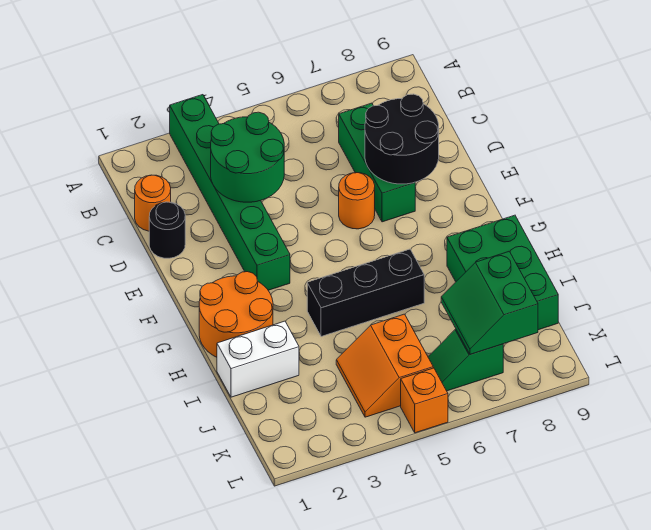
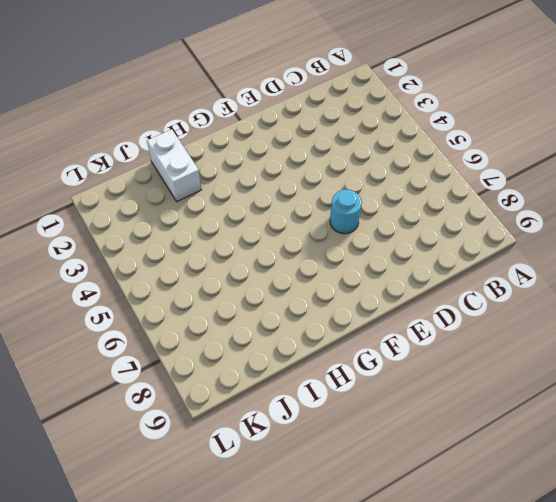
cyan 1x1 round brick [330,190,362,234] -> orange 1x1 round brick [339,173,375,229]
none -> green 1x6 brick [170,95,290,290]
none -> orange 1x1 round brick [135,175,171,231]
none -> green 1x3 brick [339,103,415,222]

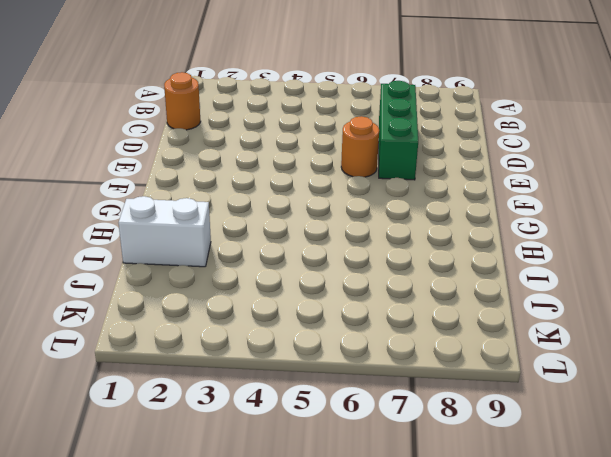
none -> green 1x6 brick [170,95,290,290]
none -> black 1x1 round brick [149,202,185,258]
none -> orange 2x2 round brick [199,272,273,357]

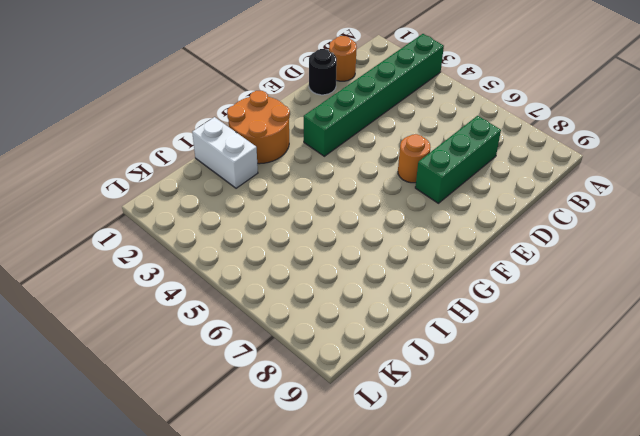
none -> black 1x3 brick [307,249,424,337]
none -> green 2x3 brick [447,215,558,330]
none -> orange 2x2 slope [336,314,433,417]

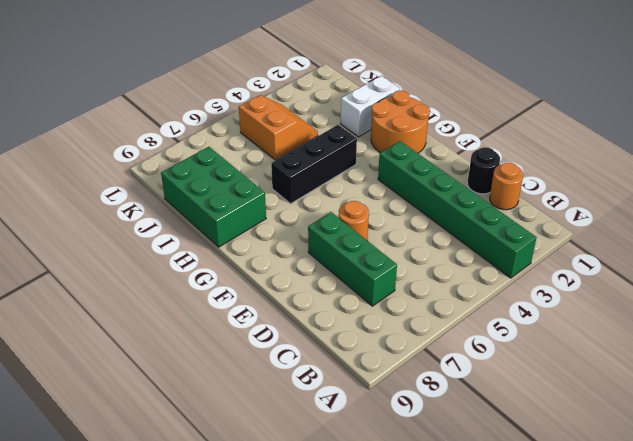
none -> green 1x2 slope [428,329,503,391]
none -> orange 1x1 brick [401,368,448,433]
none -> green 2x2 round brick [211,112,284,202]

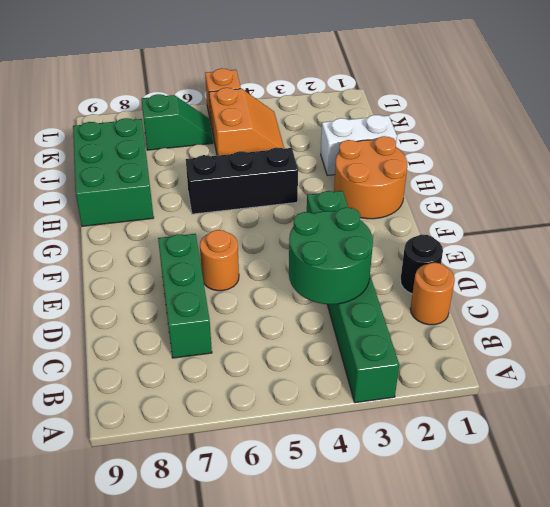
none -> black 2x2 round brick [365,94,439,184]
none -> green 2x2 slope [441,251,538,354]

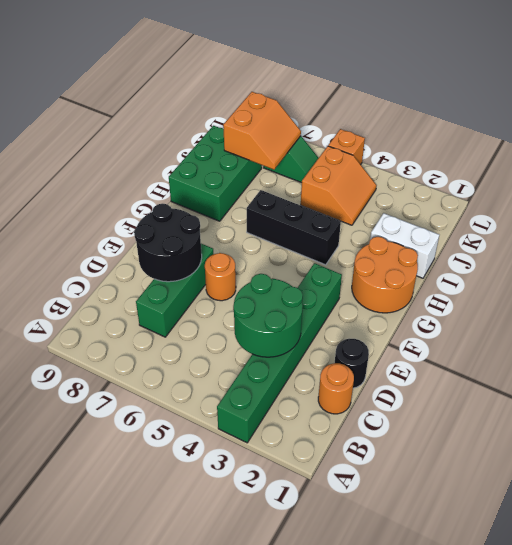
orange 2x2 slope [223,92,301,170] -> green 2x2 slope [441,251,538,354]

